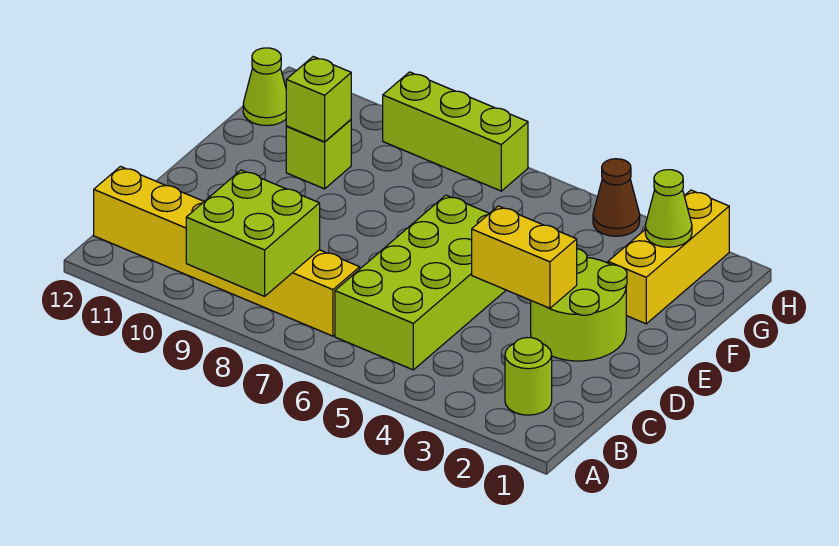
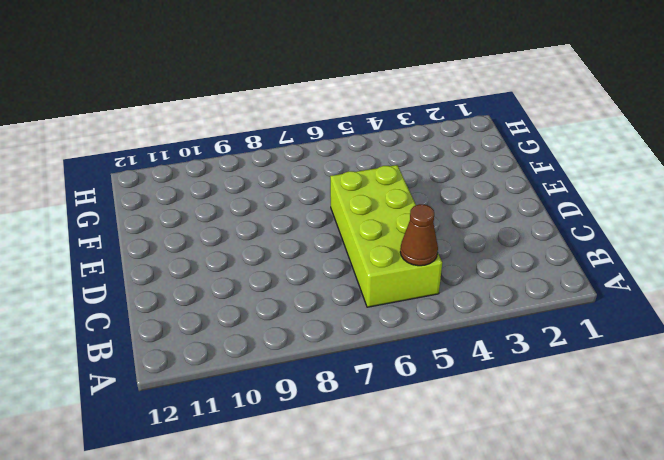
brown 1x1 cone [400,204,438,266] -> brown 1x1 cone moved to [593,159,640,236]
none -> lime 1x1 round brick [505,338,552,415]
none -> yellow 1x6 brick [94,167,360,336]
none -> lime 2x2 round brick [531,249,627,361]

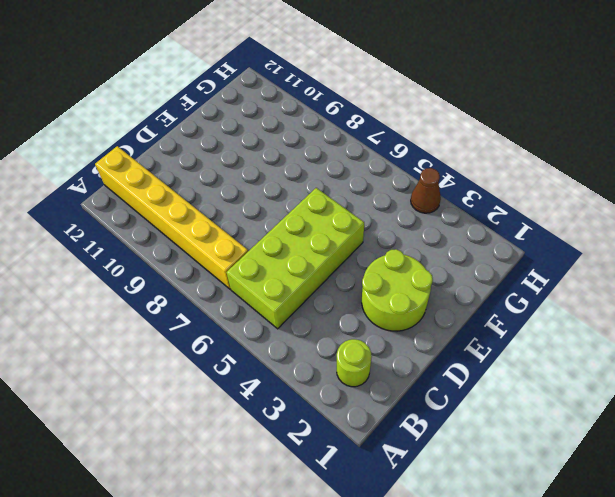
none -> yellow 1x3 brick [608,190,729,324]
none -> lime 1x1 brick [286,120,351,189]
none -> lime 1x1 cone [243,48,286,126]

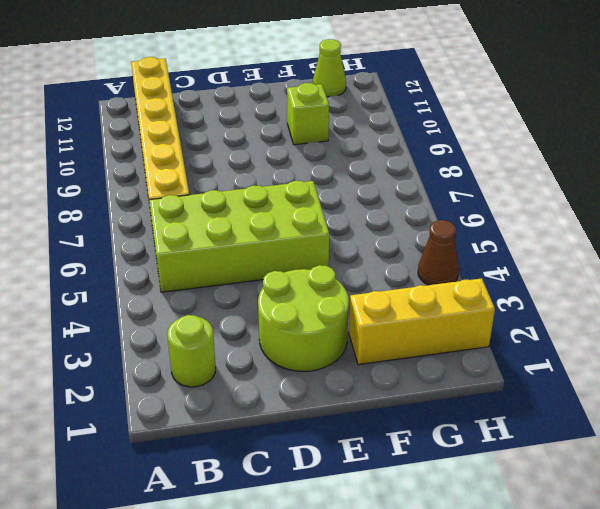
none -> lime 1x3 brick [383,72,528,191]
none -> lime 2x2 brick [186,170,320,296]
none -> yellow 1x2 brick [472,206,577,308]

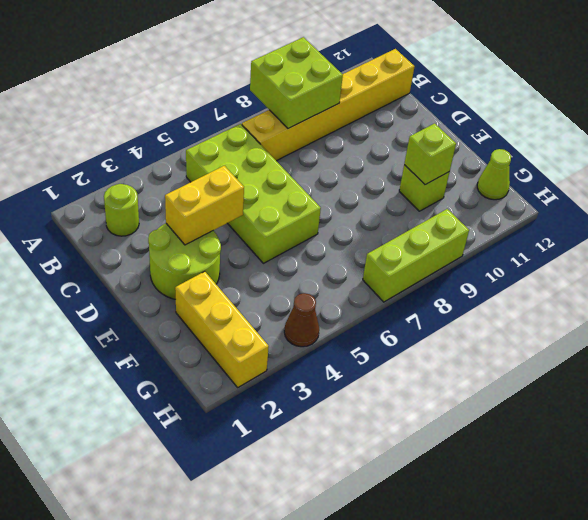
none -> lime 1x1 cone [645,170,692,247]

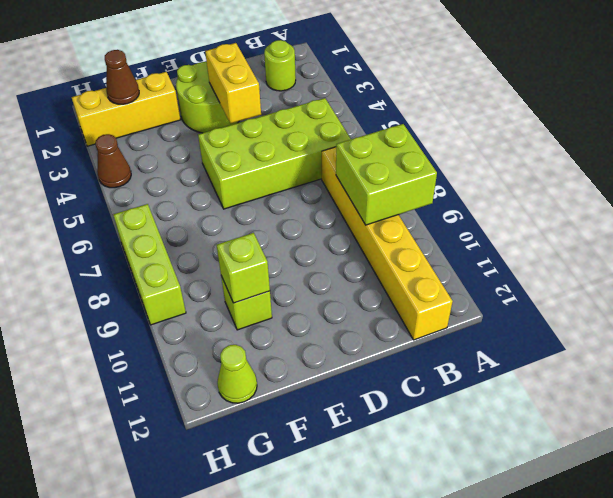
brown 1x1 cone [105,50,139,104] -> lime 1x1 cone [645,170,692,247]

